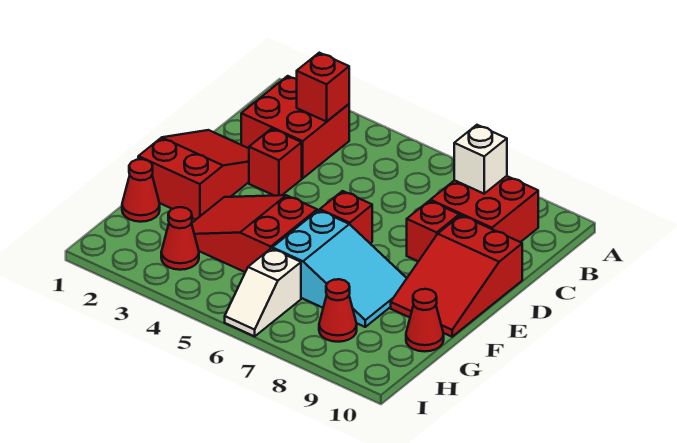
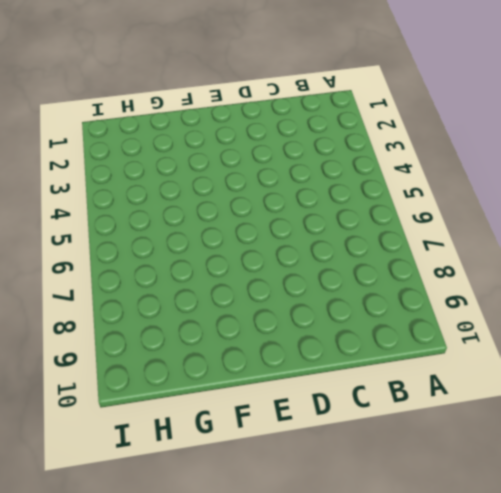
none -> red 2x2 brick [241,76,349,178]
none -> red 2x2 brick [430,176,538,242]
none -> red 2x3 slope [138,130,249,220]

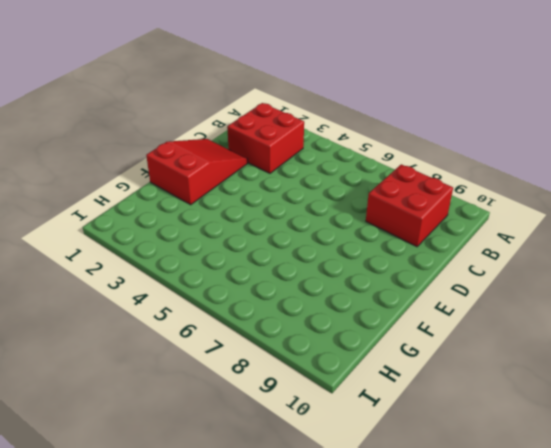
none -> red 1x1 brick [249,129,302,196]
none -> red 1x1 brick [407,201,459,261]
none -> red 2x3 slope [391,215,522,337]

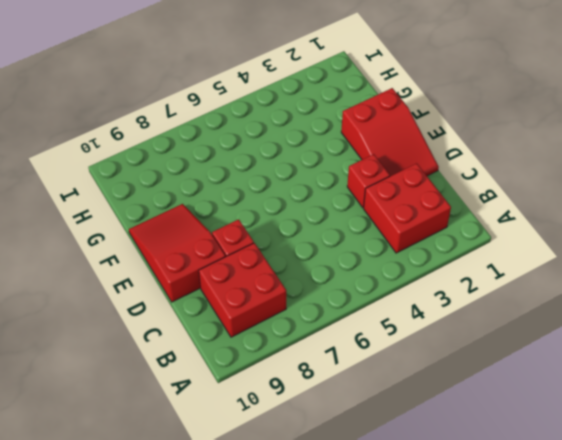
none -> red 1x1 brick [320,191,372,244]
none -> red 2x3 slope [192,195,317,272]
none -> cyan 2x3 slope [272,210,407,327]

